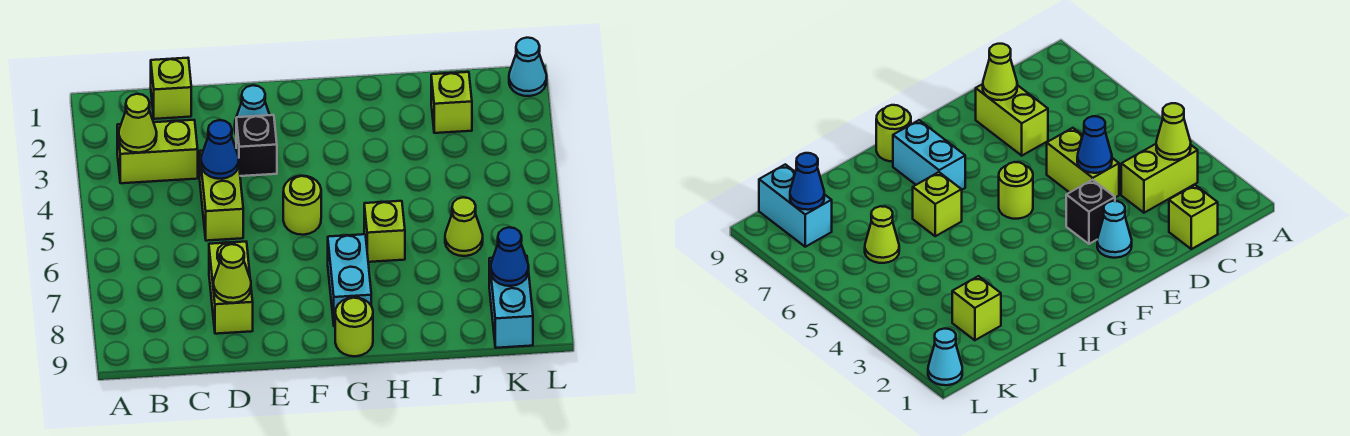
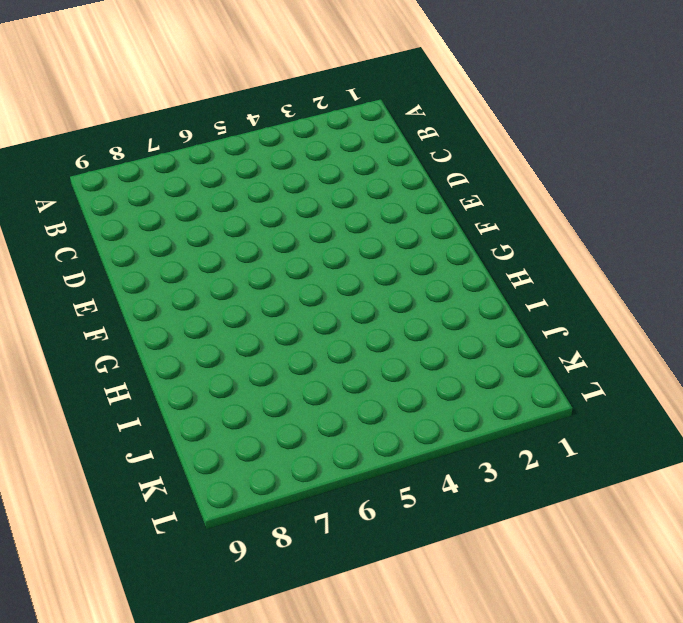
none -> lime 1x2 brick [117,120,198,183]
none -> lime 1x1 brick [151,58,191,119]
none -> lime 1x2 brick [200,148,243,241]

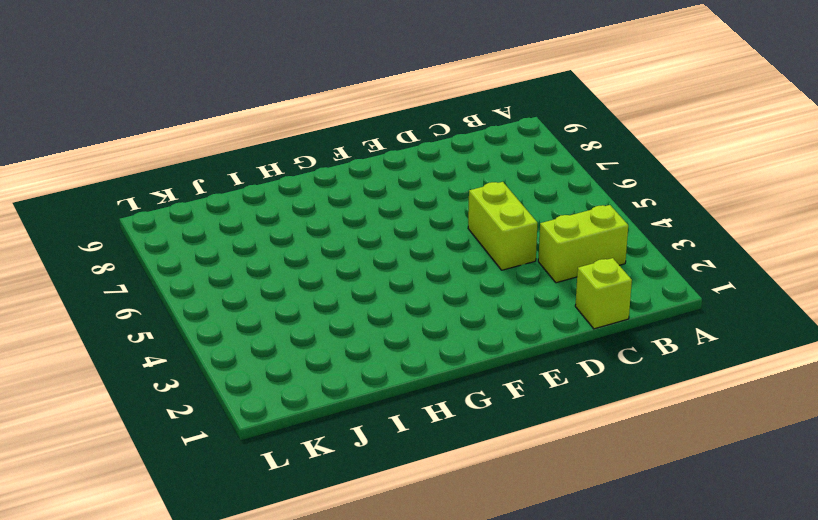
none -> lime 1x2 brick [209,242,253,334]
none -> cyan 1x1 cone [235,85,270,133]
none -> black 1x1 brick [236,115,277,176]

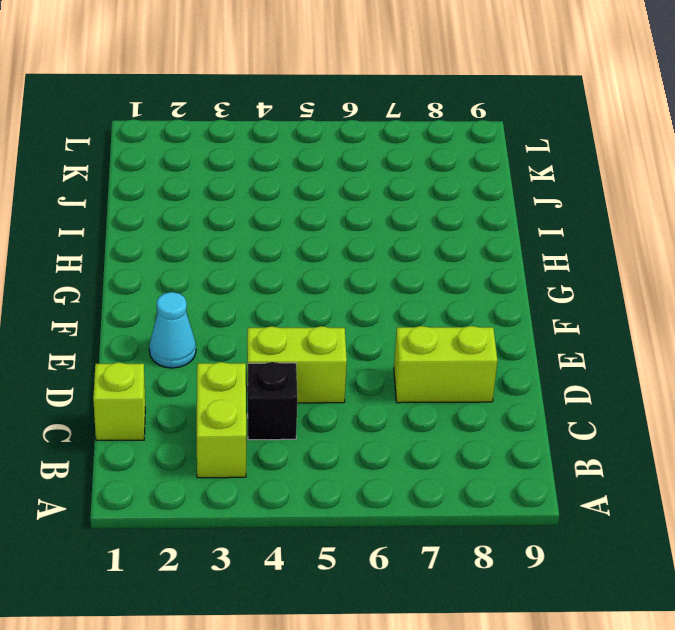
black 1x1 brick [248,362,297,440] -> black 1x1 brick moved to [236,115,277,176]
none -> lime 1x1 round brick [283,176,321,235]
none -> cyan 1x2 brick [328,234,371,326]
none -> lime 1x1 round brick [335,298,373,356]

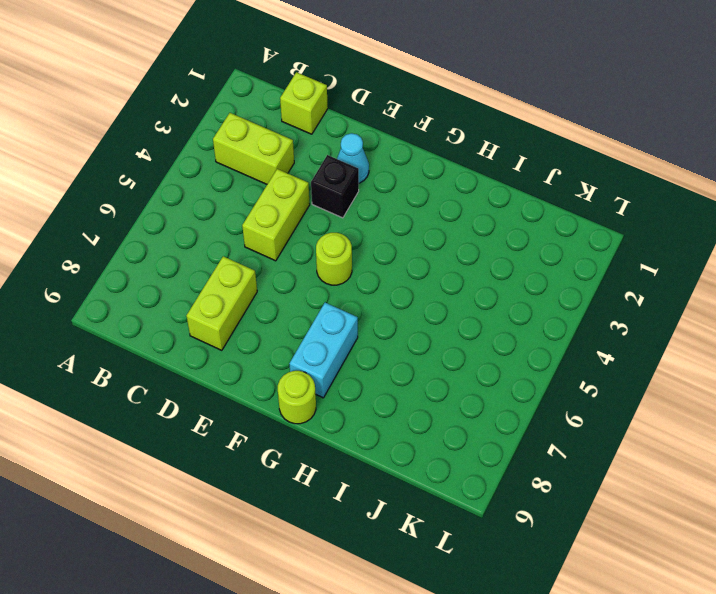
none -> lime 1x1 brick [364,201,405,262]
none -> lime 1x1 brick [431,72,472,133]
none -> lime 1x1 cone [445,197,483,256]

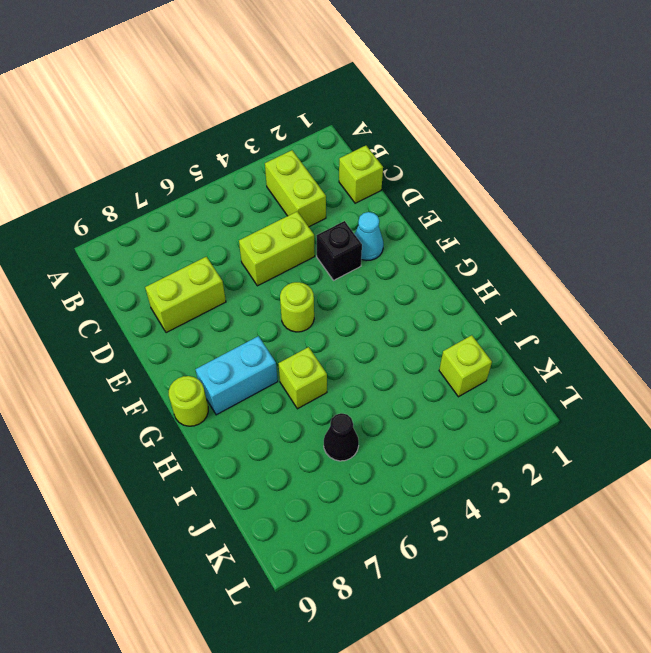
black 1x1 cone [324,413,359,461] -> lime 1x1 cone [445,197,483,256]
none -> cyan 1x2 brick [489,256,533,348]
none -> cyan 1x1 cone [509,38,547,96]
none -> lime 1x1 cone [119,94,157,153]

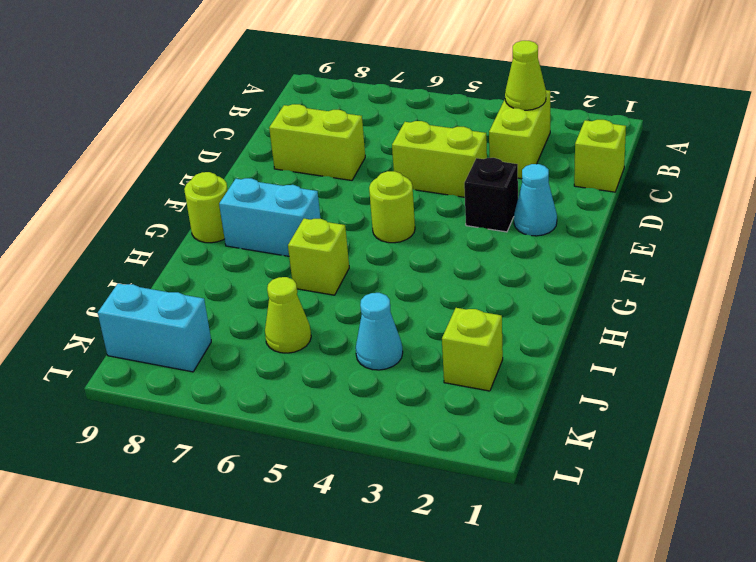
cyan 1x1 cone [356,293,403,370] -> cyan 1x1 cone moved to [509,38,547,96]
none -> blue 1x1 cone [201,120,239,179]
none -> lime 1x1 cone [213,244,251,303]
none -> blue 1x1 cone [491,227,529,286]

